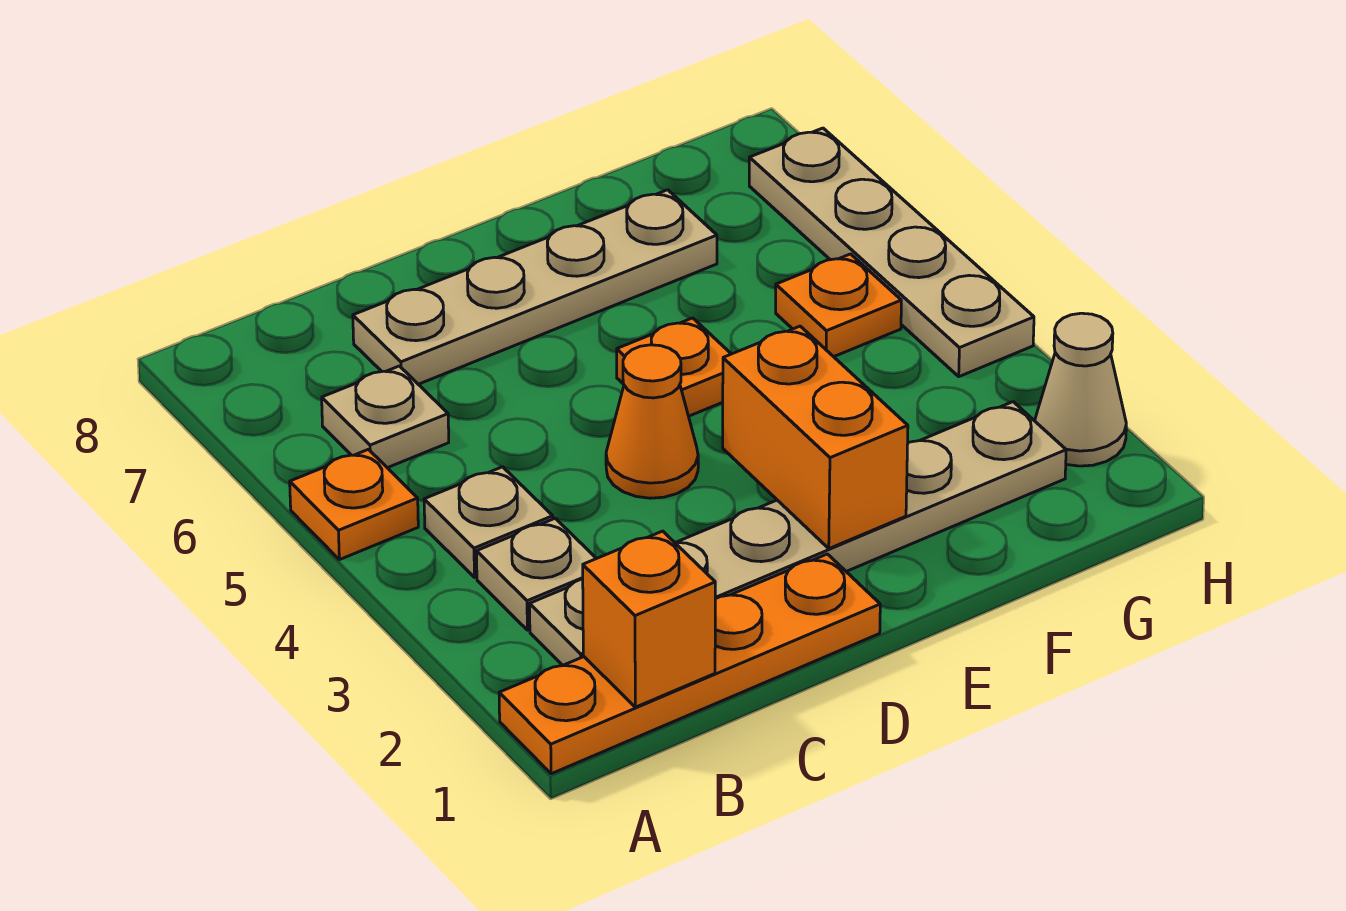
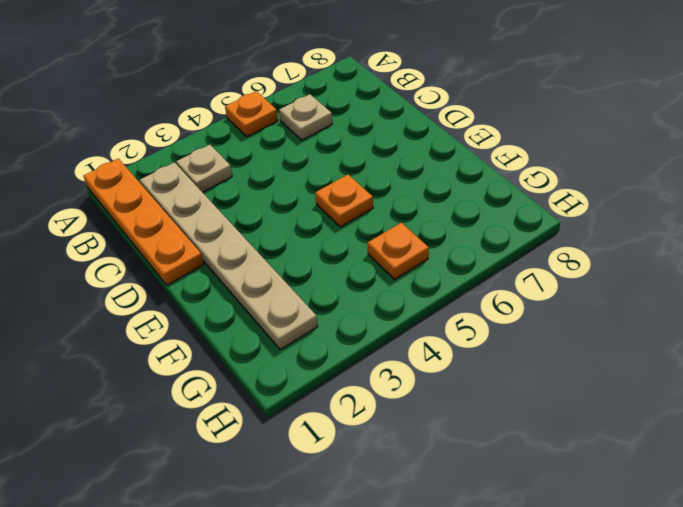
none -> tan 1x1 plate [424,467,553,578]
none -> tan 1x4 plate [353,190,717,384]
none -> orange 1x1 cone [606,345,698,498]

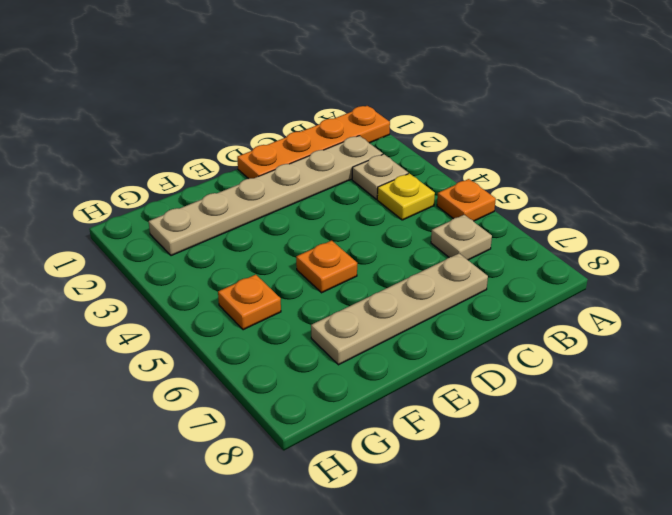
yellow 1x1 plate [377,173,435,220] -> tan 1x1 plate [424,467,553,578]
none -> orange 1x1 cone [606,345,698,498]
none -> tan 1x1 cone [1035,313,1126,466]
none -> tan 1x4 plate [749,128,1034,377]

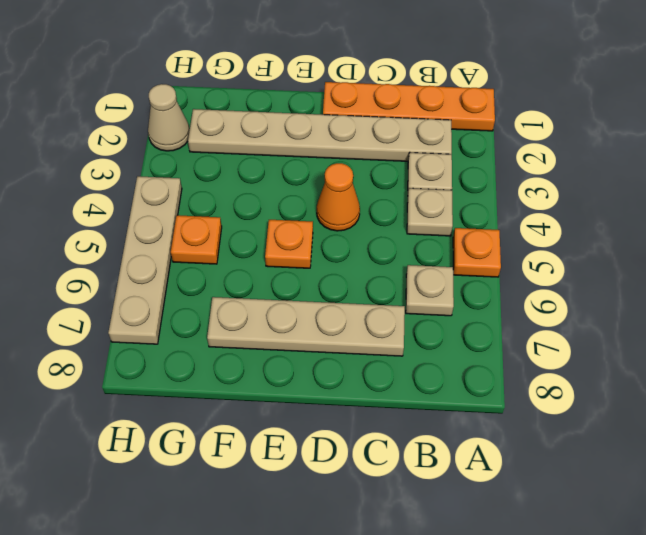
none -> orange 1x1 brick [583,531,715,707]
none -> orange 1x2 brick [723,326,908,549]

